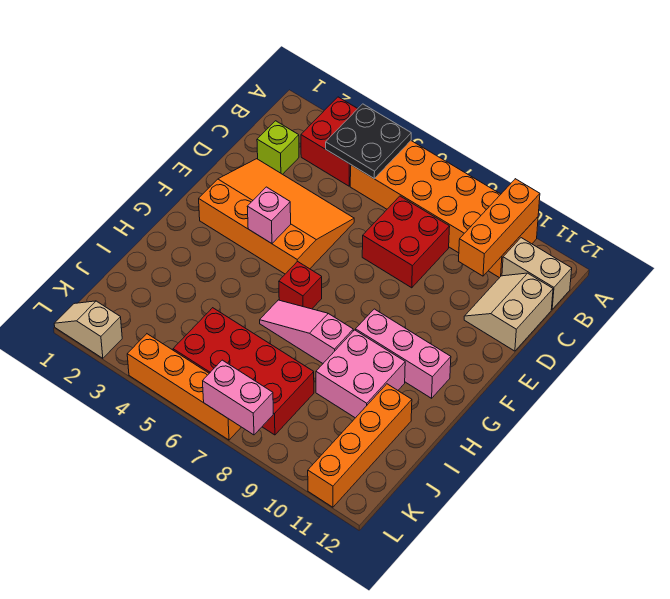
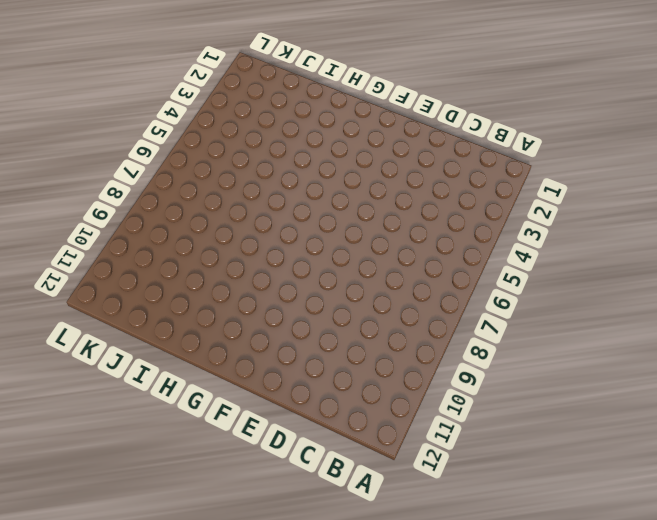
none -> red 2x2 brick [301,97,358,186]
none -> orange 2x6 brick [350,141,538,278]
none -> tan 1x2 brick [502,238,572,309]

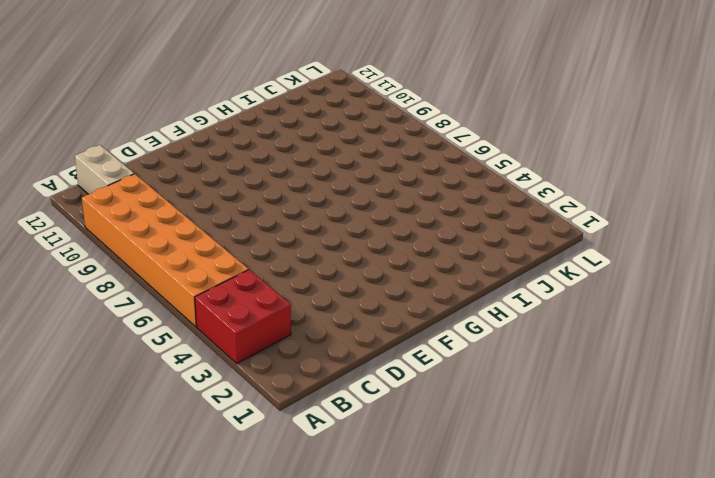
none -> lime 1x1 brick [257,121,299,174]
none -> red 2x2 brick [362,196,450,288]
none -> tan 2x2 slope [464,273,553,351]

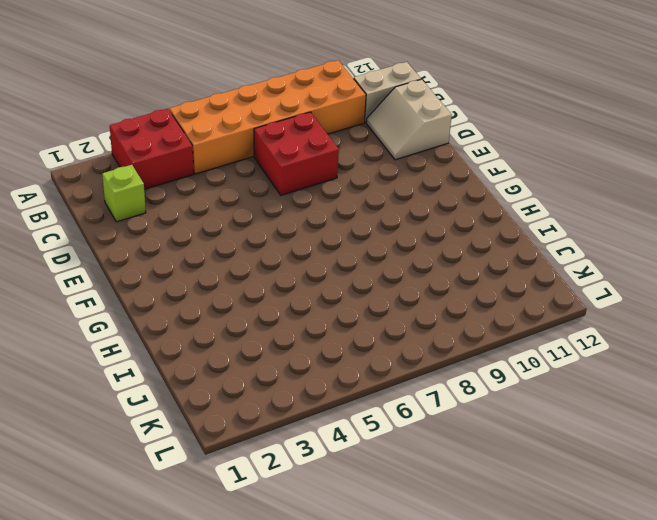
none -> orange 3x4 slope [199,159,354,274]
none -> red 1x1 brick [279,261,322,309]
none -> pink 1x3 brick [356,309,451,398]

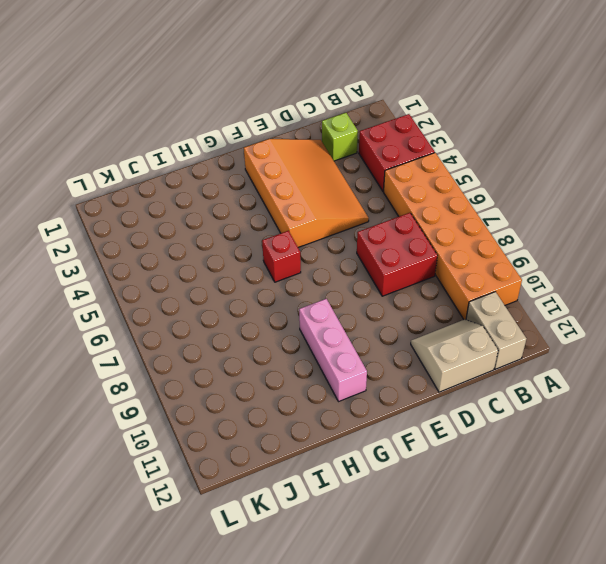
none -> pink 1x3 slope [260,300,353,363]
none -> pink 2x2 brick [316,330,405,418]
none -> orange 1x4 brick [308,384,412,507]

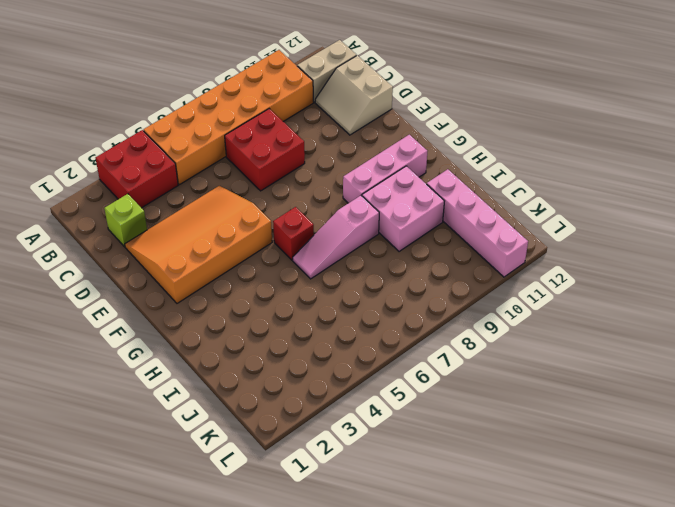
pink 1x4 brick [427,169,528,277] -> orange 1x4 brick [308,384,412,507]
none -> red 2x4 brick [173,308,314,435]
none -> tan 1x2 slope [54,301,122,358]
none -> orange 1x4 brick [127,334,241,440]

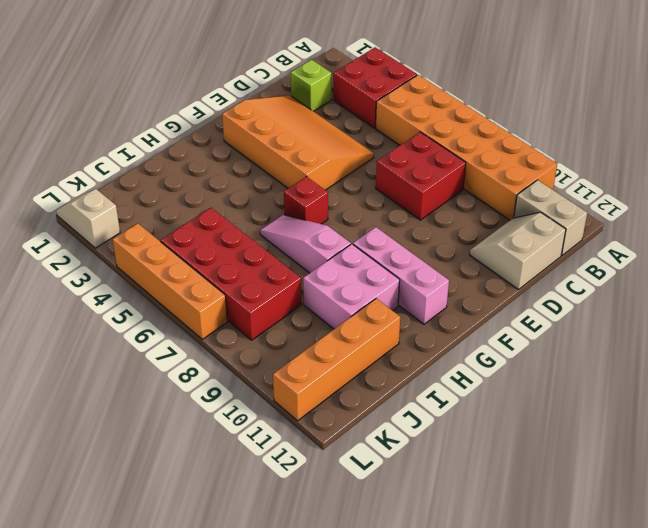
none -> black 2x2 plate [326,104,411,179]
none -> orange 1x3 brick [459,179,540,276]
none -> pink 1x1 brick [247,187,291,244]

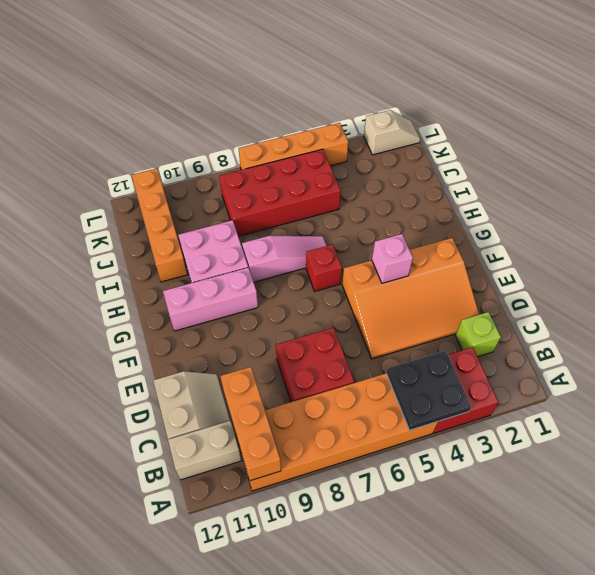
none -> pink 1x2 brick [203,360,273,435]

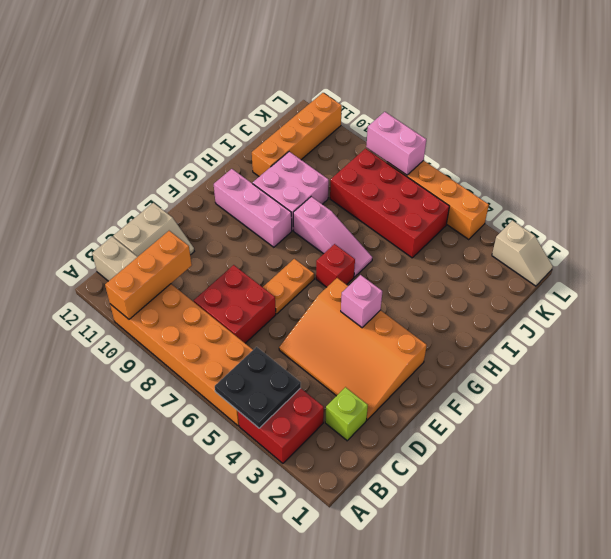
orange 1x2 plate [263,259,314,314] -> none

